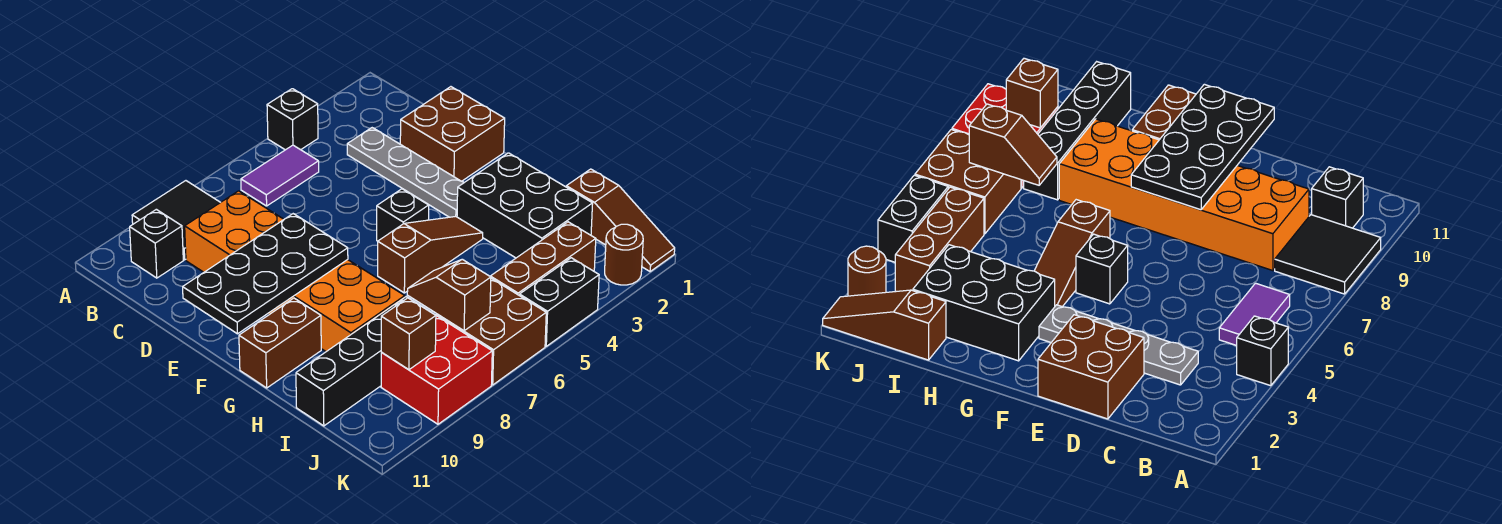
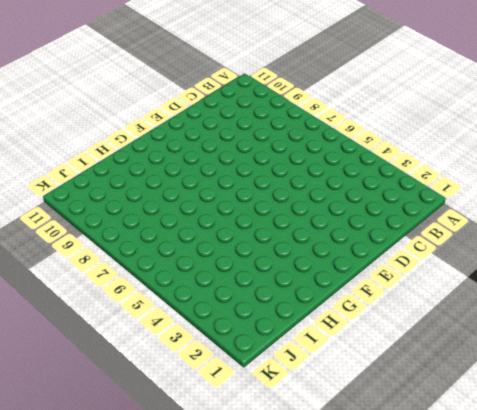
none -> black 1x1 brick [267,89,318,150]
none -> black 2x2 tile [132,181,220,260]
none -> purple 1x2 tile [241,145,319,206]

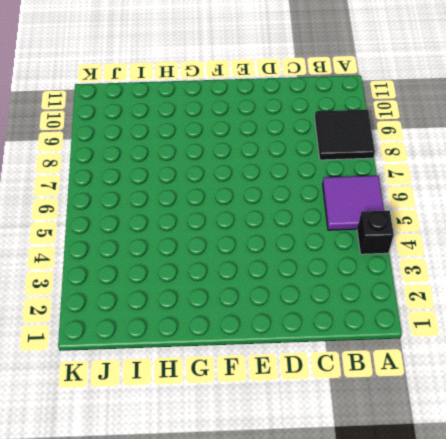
purple 2x2 tile [323,176,384,230] -> purple 1x2 tile [241,145,319,206]
none -> black 1x1 brick [130,209,183,278]
none -> grey 1x4 plate [347,128,464,217]
none -> orange 2x6 brick [185,191,405,352]

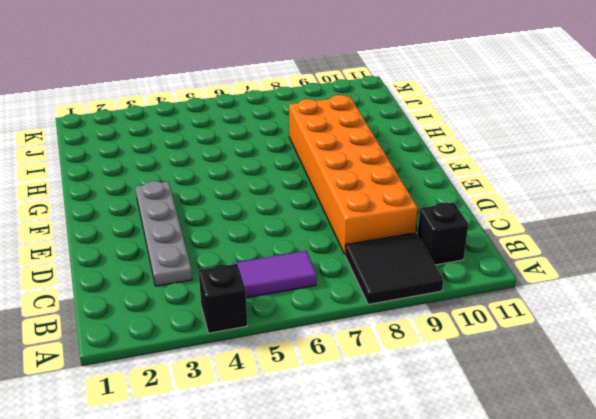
none -> brown 2x2 brick [400,87,505,181]
none -> black 1x1 brick [377,189,429,241]
none -> black 2x3 brick [457,153,593,258]

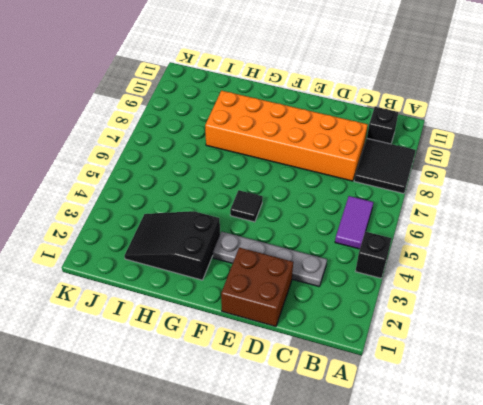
black 1x1 tile [230,190,263,222] -> black 1x1 brick [377,189,429,241]
black 2x3 slope [124,211,220,280] -> black 2x3 brick [457,153,593,258]
none -> brown 1x3 slope [378,216,483,293]
none -> brown 1x2 brick [239,298,321,388]
none -> brown 1x3 slope [566,169,675,271]

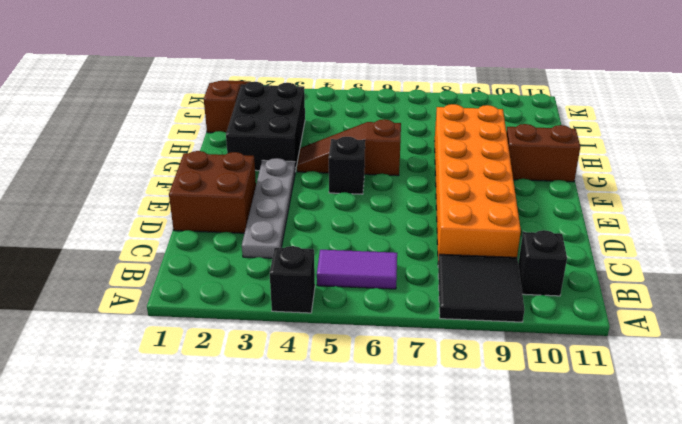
none -> black 1x4 brick [296,297,408,426]
none -> brown 1x3 brick [490,222,596,296]
none -> brown 2x2 brick [436,278,546,385]

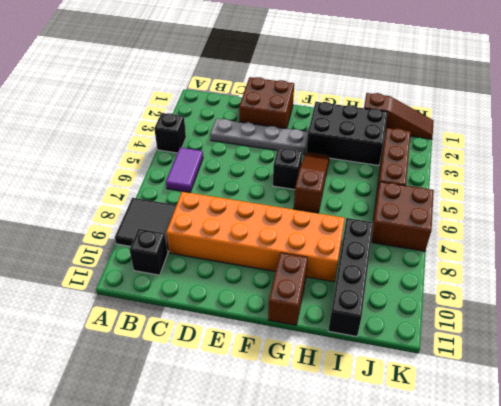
none -> red 2x2 brick [381,316,492,424]
none -> brown 1x1 round brick [605,224,643,285]
none -> black 1x2 brick [520,258,599,346]

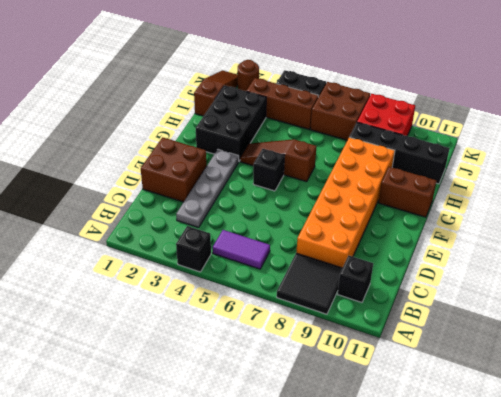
none -> black 2x4 plate [183,214,348,334]
none -> brown 1x2 slope [407,259,491,331]
none -> brown 1x1 brick [381,298,436,370]

